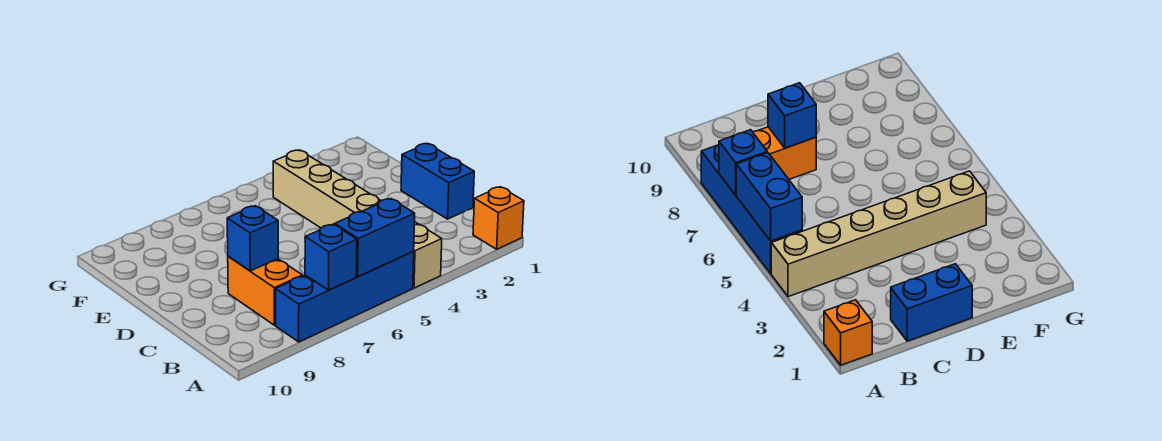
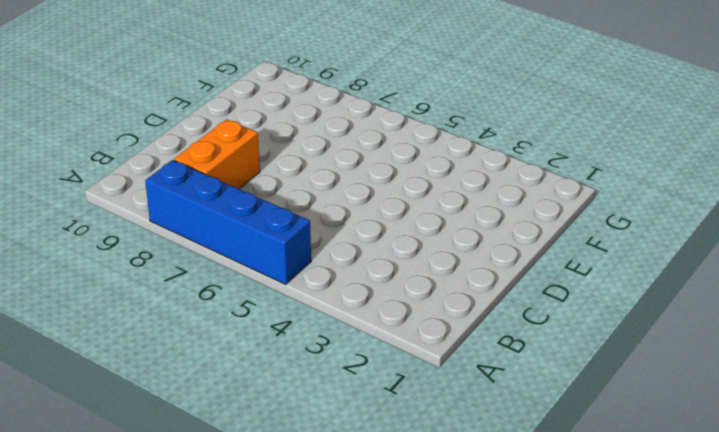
none -> orange 1x1 brick [473,187,524,249]
none -> tan 1x6 brick [273,150,442,288]

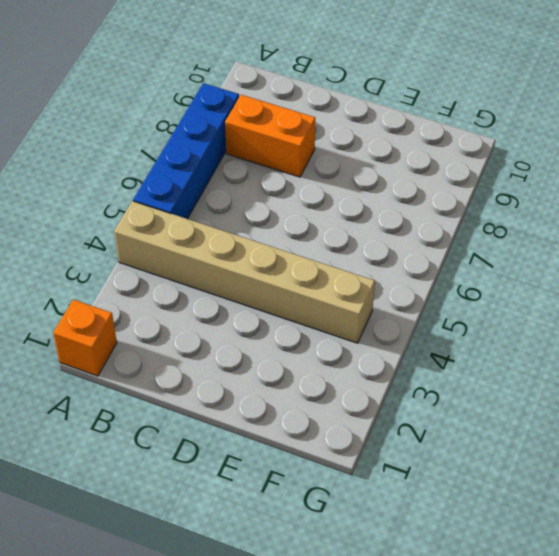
none -> blue 1x2 brick [401,143,474,219]
none -> blue 1x2 brick [335,199,415,276]

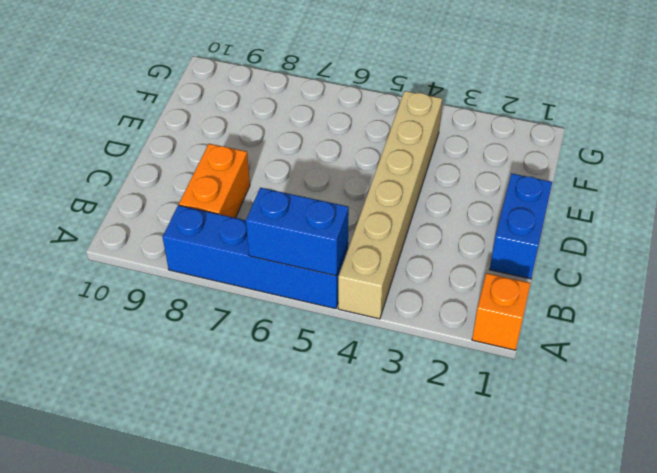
none -> blue 1x1 brick [305,224,357,290]
none -> blue 1x1 brick [227,206,278,271]

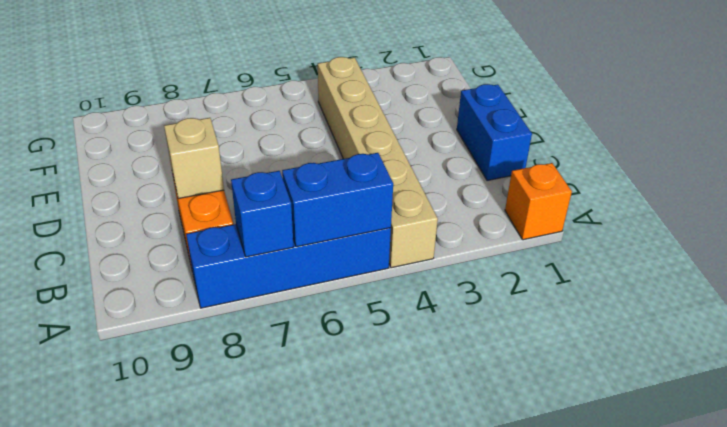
tan 1x1 brick [164,118,224,199] -> blue 1x1 brick [227,206,278,271]

